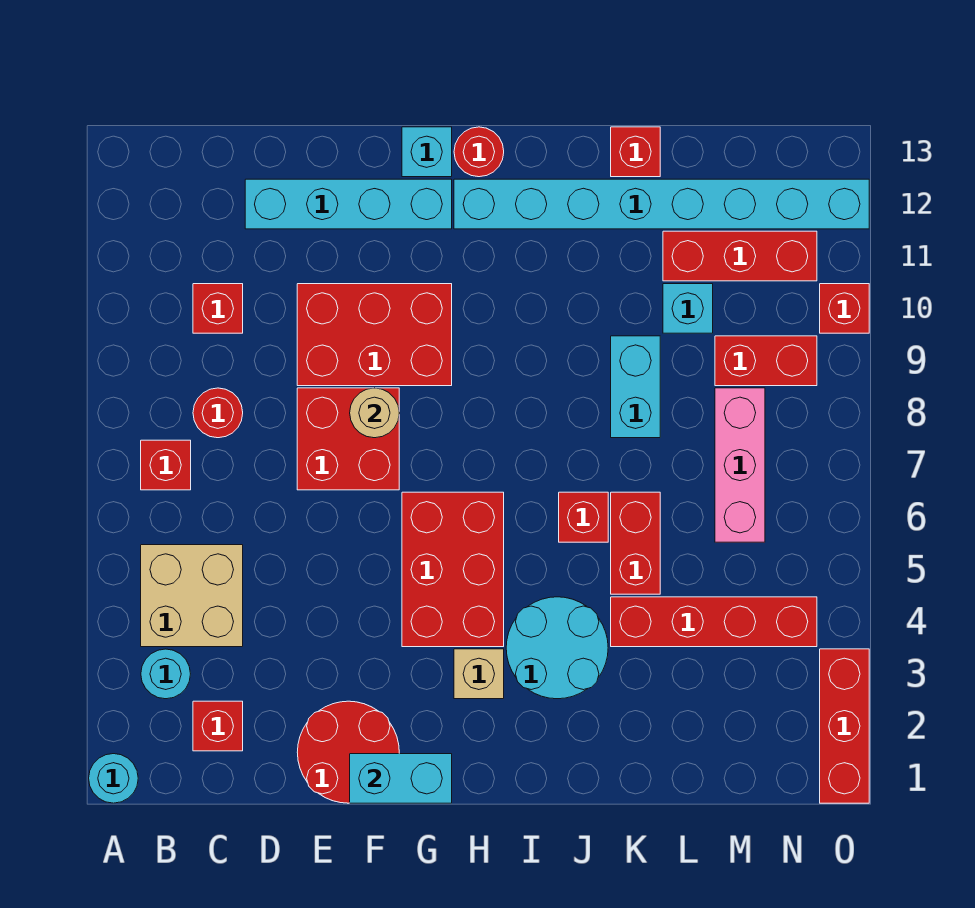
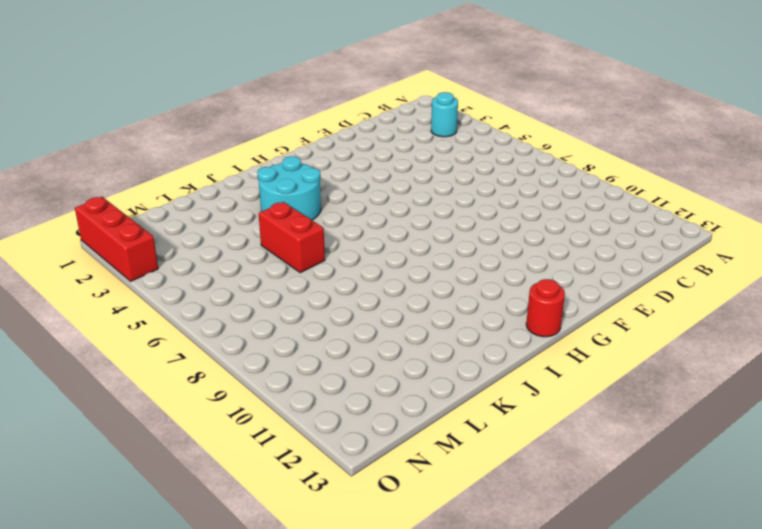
none -> cyan 1x1 round brick [89,754,138,803]
none -> tan 2x2 brick [141,545,243,647]
none -> red 1x1 brick [141,440,191,490]
none -> red 1x1 brick [193,701,243,751]

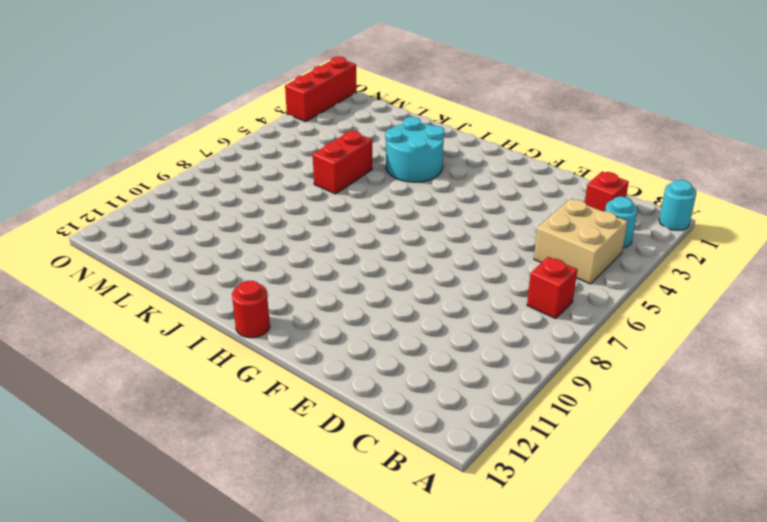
none -> red 1x1 round brick [193,388,243,438]
none -> red 1x1 brick [193,284,243,333]
none -> cyan 1x4 brick [245,179,452,229]
none -> red 2x2 round brick [297,701,399,803]

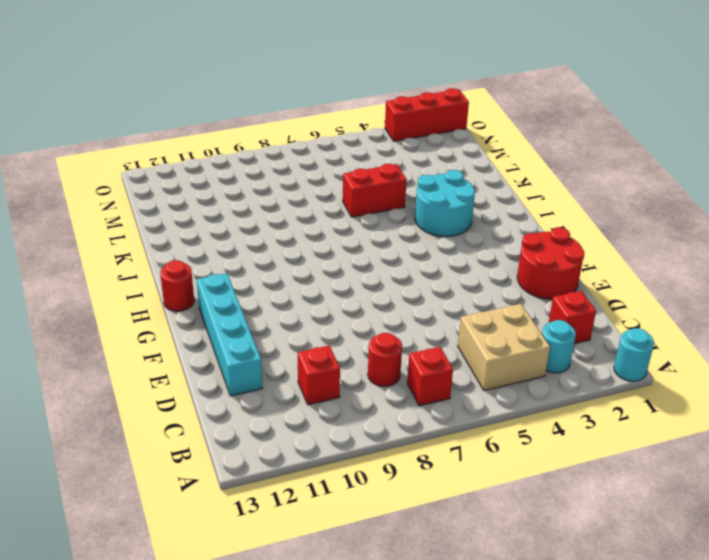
none -> red 2x2 brick [297,388,399,490]
none -> red 2x3 brick [297,284,452,386]
none -> red 2x3 brick [402,492,504,647]
none -> cyan 1x1 brick [402,127,452,177]

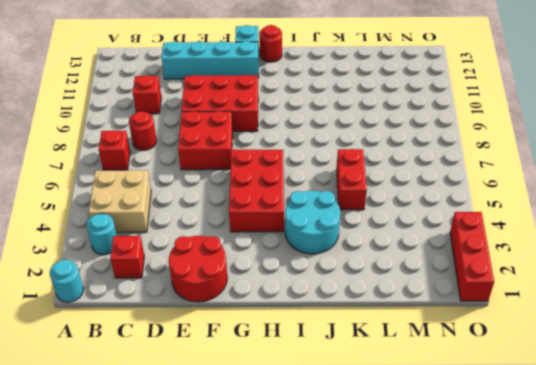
none -> tan 1x1 brick [454,649,504,699]
none -> cyan 1x8 brick [454,179,869,229]
none -> red 1x1 brick [559,492,608,542]
none -> red 1x4 brick [611,597,817,647]

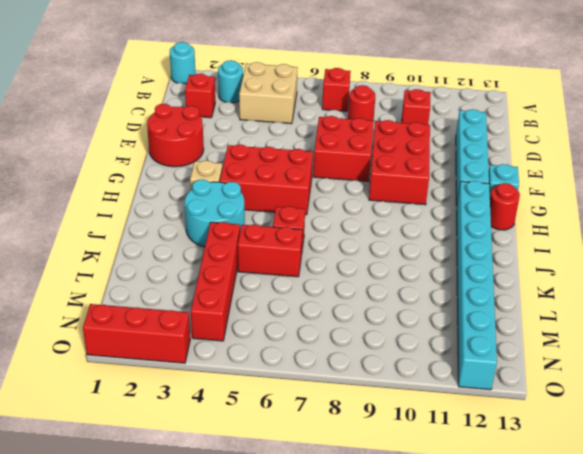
none -> cyan 1x2 brick [611,336,660,438]
none -> red 1x1 brick [611,127,660,177]
none -> cyan 1x1 brick [663,284,713,333]
none -> red 1x3 brick [663,231,817,281]

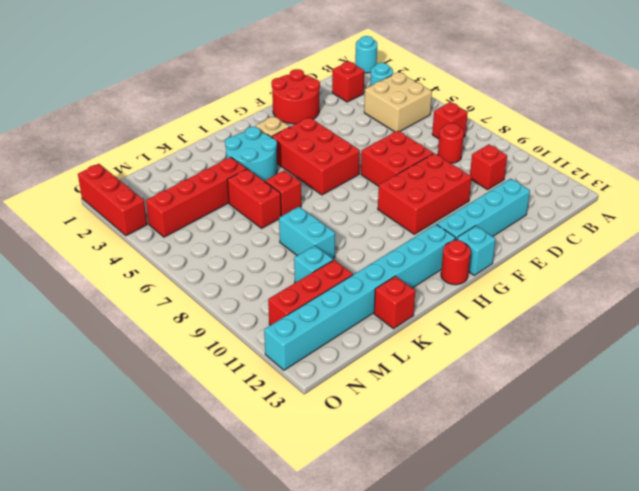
none -> pink 1x3 brick [715,388,765,542]
none -> red 1x2 brick [715,336,817,386]
none -> red 1x1 brick [820,284,869,333]
none -> cyan 1x2 brick [350,754,452,803]

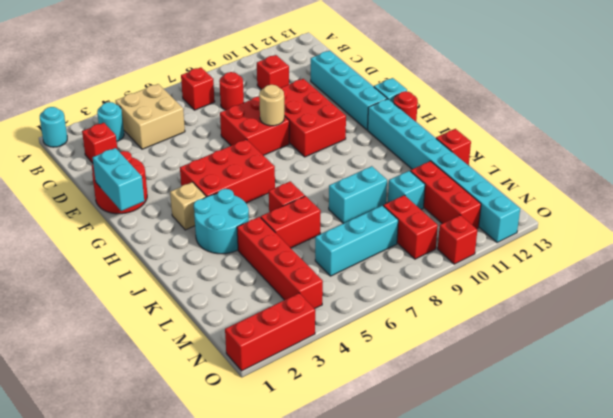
cyan 1x3 brick [315,205,398,276] -> pink 1x3 brick [715,388,765,542]

